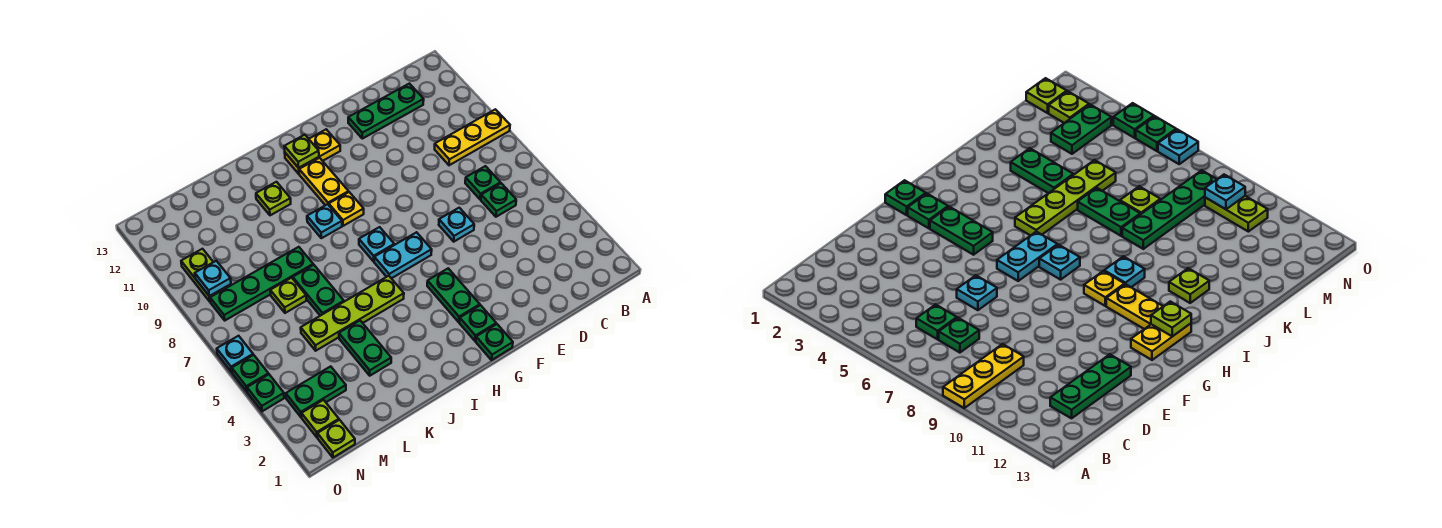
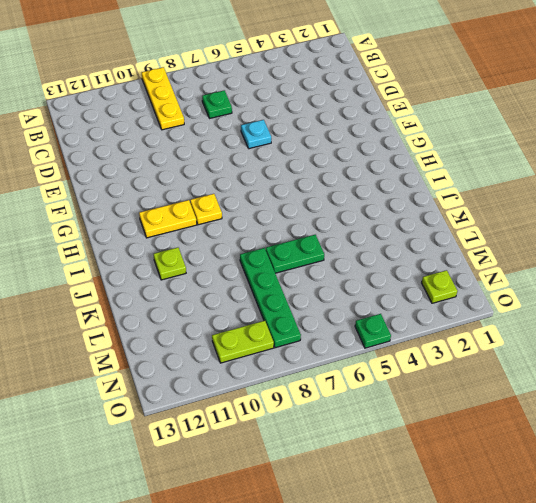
none -> green 1x1 plate [481,183,516,217]
none -> green 1x3 plate [348,84,424,139]
none -> green 1x1 plate [476,324,513,360]

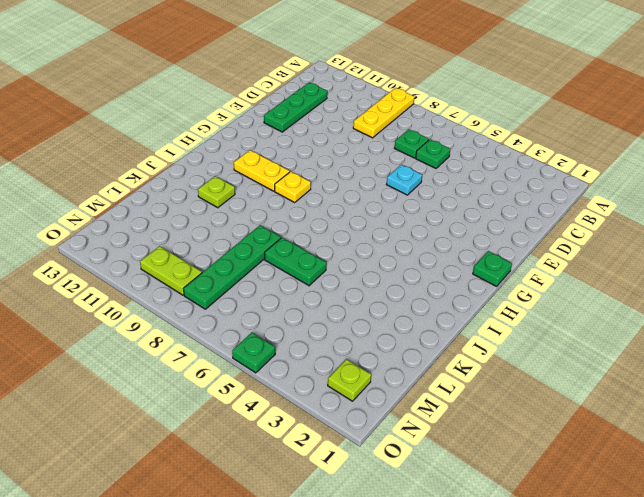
none -> green 1x1 plate [459,305,496,341]
none -> green 1x2 plate [427,268,480,322]
none -> cyan 1x2 plate [374,232,432,278]

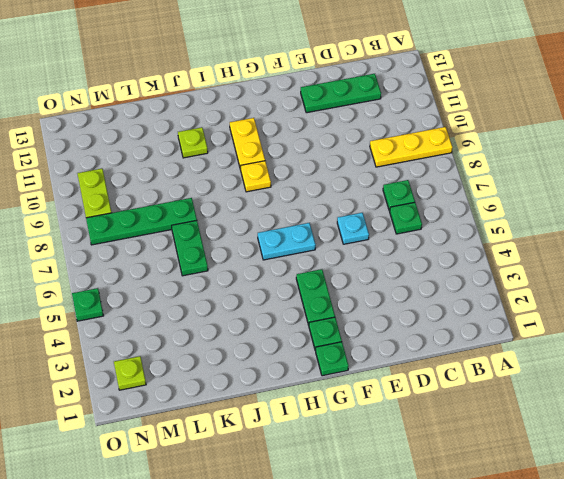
none -> yellow 1x2 plate [285,129,340,174]
none -> cyan 1x1 plate [359,227,394,261]
none -> lime 1x4 plate [301,276,404,351]

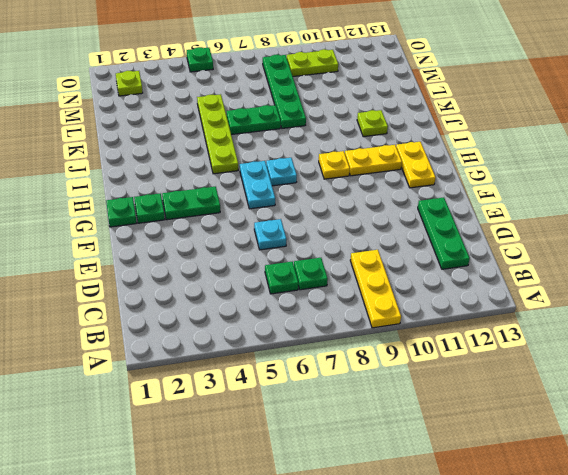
none -> cyan 1x1 plate [307,204,342,238]
none -> green 1x2 plate [339,321,391,376]
none -> lime 1x1 plate [270,278,306,313]

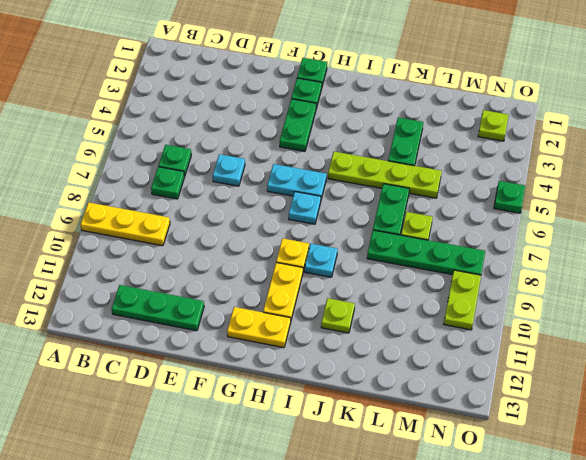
none -> green 1x2 plate [286,366,346,417]
none -> lime 1x1 plate [317,420,355,458]
none -> green 1x1 plate [247,374,284,411]

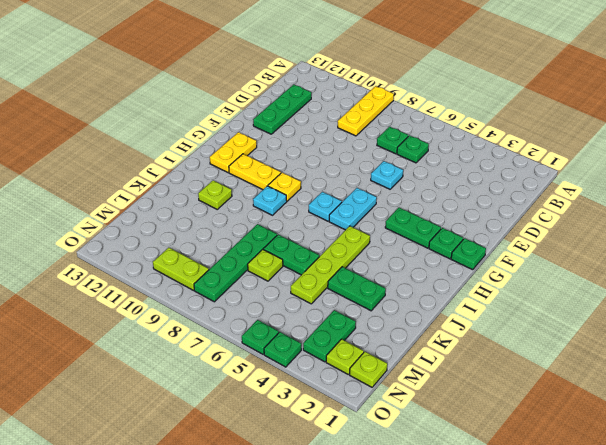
none -> cyan 1x1 plate [217,336,253,372]
none -> lime 1x1 plate [284,135,319,168]
none -> cyan 1x1 plate [195,261,231,296]

